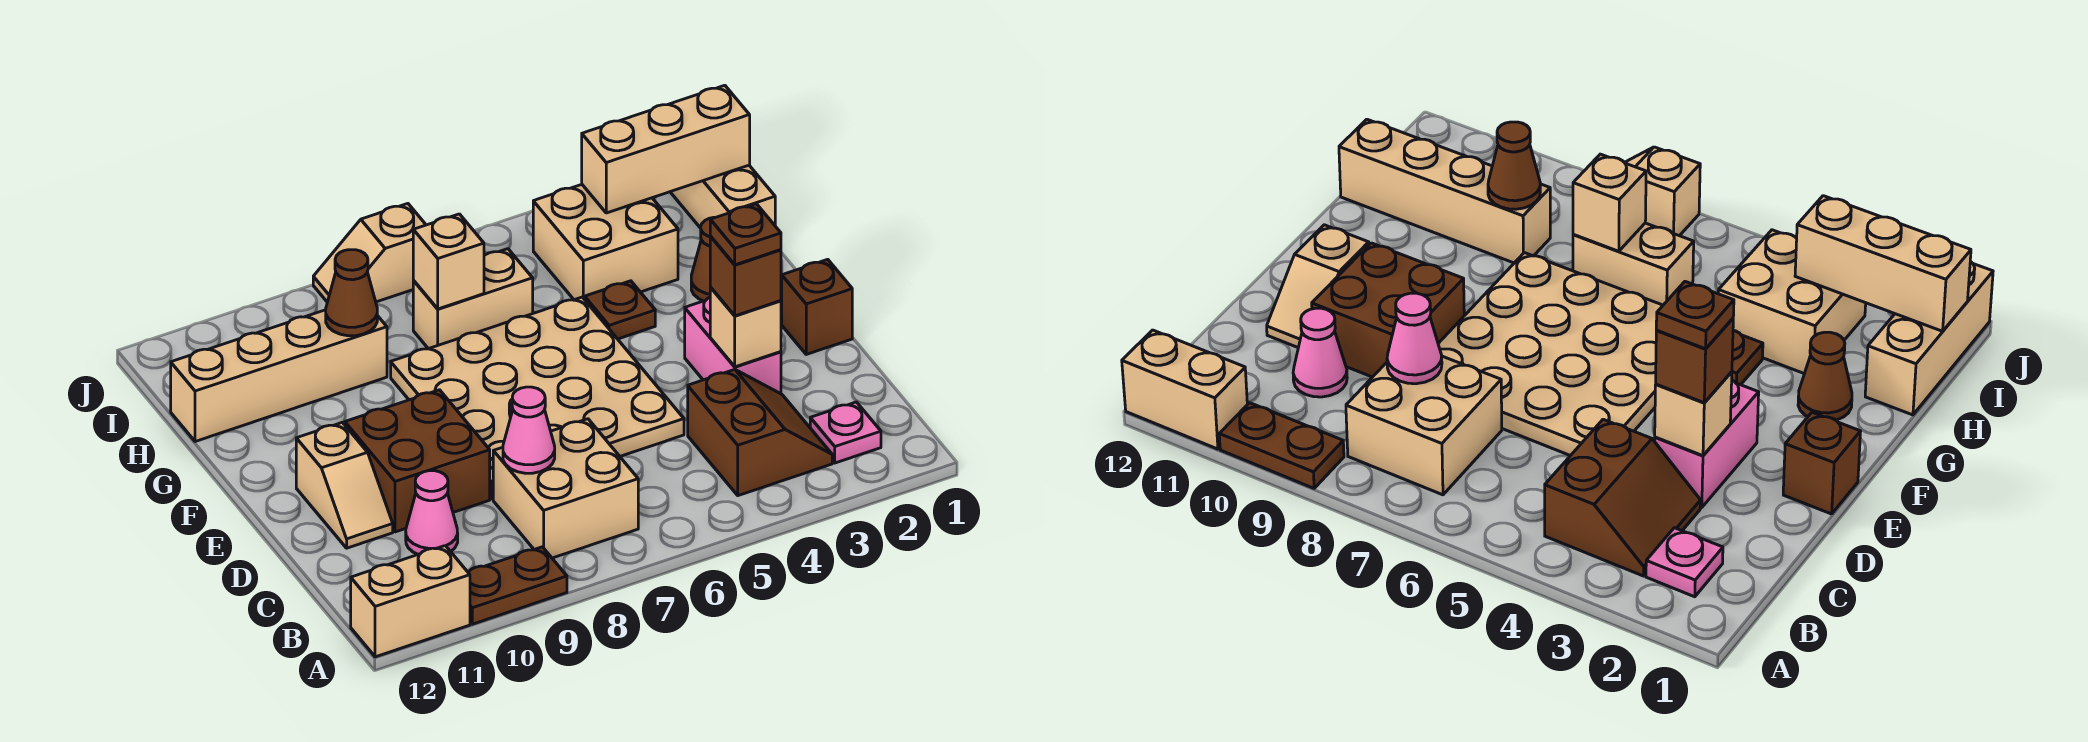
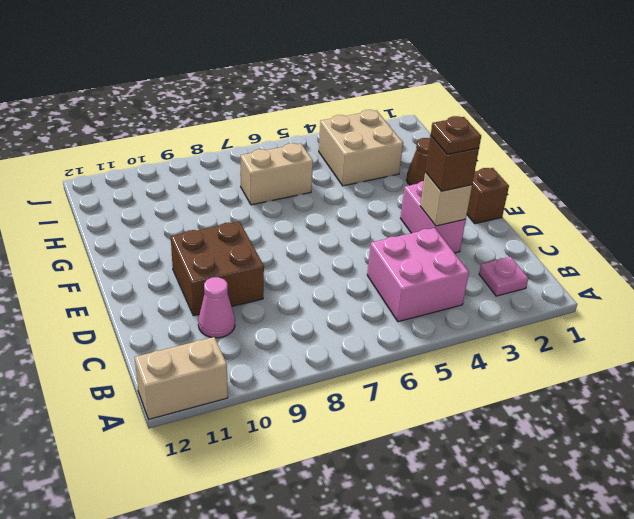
pink 2x2 brick [367,228,469,322] -> brown 2x2 slope [688,370,832,496]
none -> brown 1x2 plate [468,547,567,624]
none -> tan 2x2 brick [493,419,638,558]
none -> tan 4x4 plate [391,297,684,499]

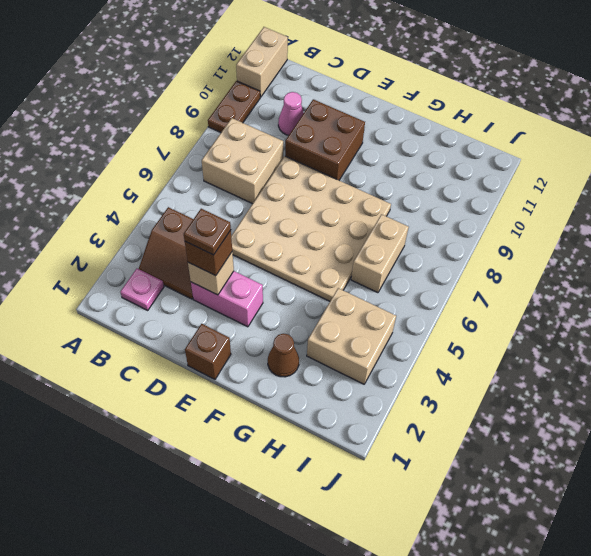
none -> tan 1x2 slope [296,422,393,548]
none -> brown 1x1 plate [585,281,655,339]
none -> tan 1x3 brick [671,165,775,228]

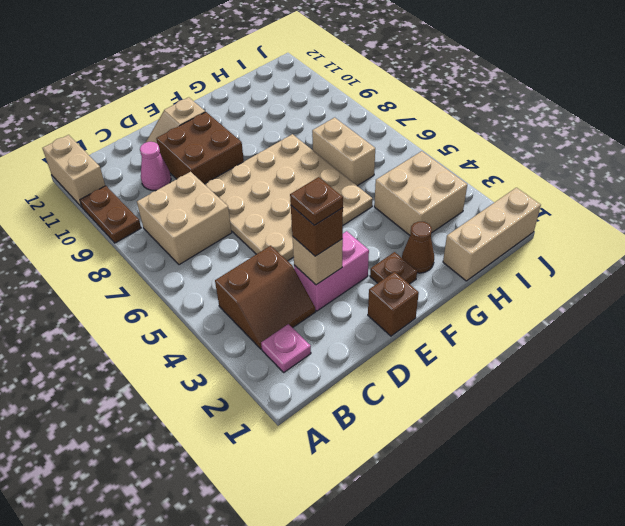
brown 1x1 plate [370,252,417,284] -> brown 1x1 plate moved to [585,281,655,339]
none -> tan 1x4 brick [171,310,387,442]
none -> tan 1x2 slope [313,204,426,302]
none -> pink 1x1 cone [503,387,555,473]

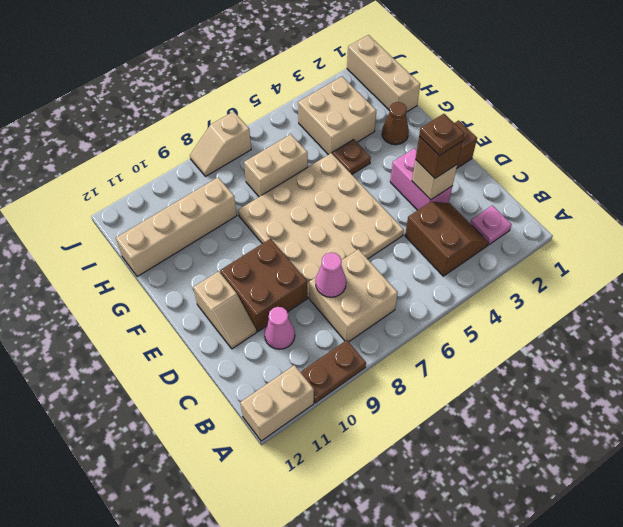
none -> tan 1x1 brick [413,214,484,309]
none -> brown 1x1 cone [326,250,377,336]
none -> tan 1x3 brick [582,85,750,213]

